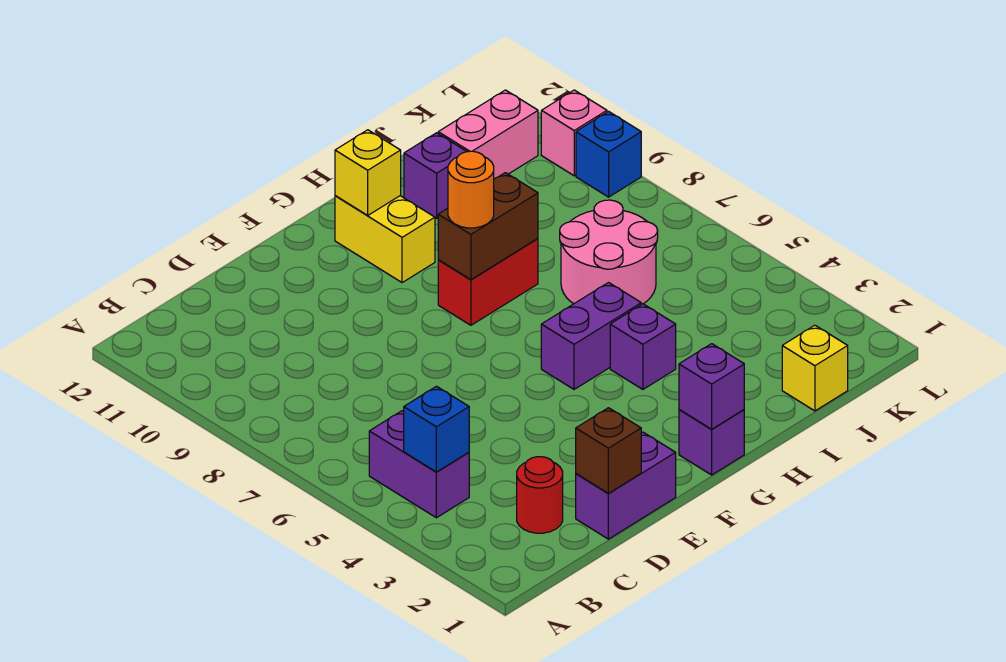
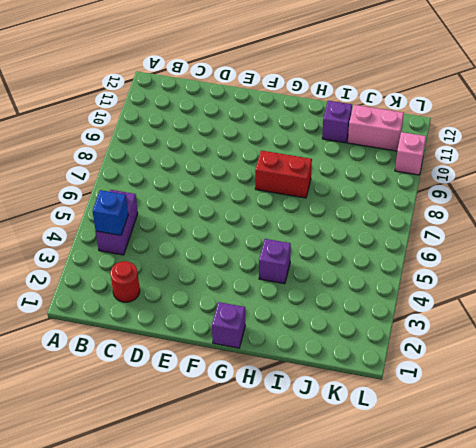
none -> purple 1x2 brick [576,432,676,539]
none -> purple 1x2 brick [541,283,641,389]
none -> yellow 1x2 brick [335,196,435,283]

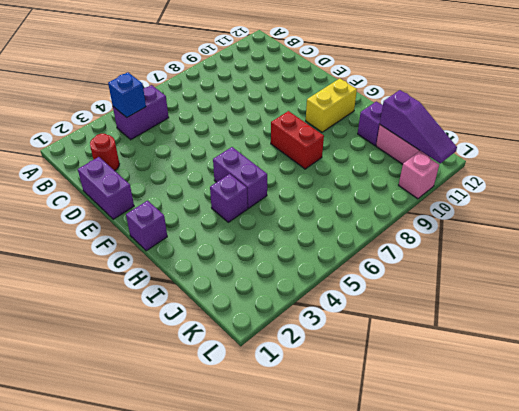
purple 1x3 slope [380,90,457,163] -> none
none -> pink 2x2 round brick [560,200,658,305]
none -> yellow 1x1 brick [782,325,848,411]
none -> blue 1x1 brick [576,111,641,197]

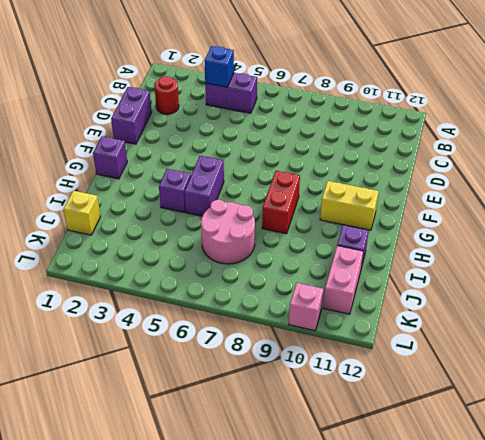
none -> blue 1x1 brick [576,111,641,197]
none -> brown 1x1 brick [576,408,641,493]
none -> purple 1x1 brick [679,344,744,429]

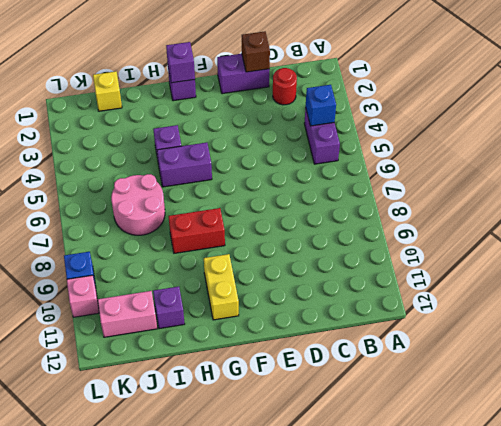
none -> brown 1x2 brick [438,173,538,280]
none -> yellow 1x1 brick [335,130,401,216]
none -> orange 1x1 round brick [448,151,494,228]

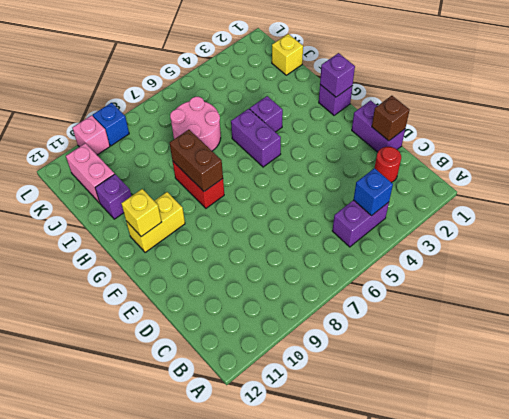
none -> orange 1x1 round brick [448,151,494,228]

